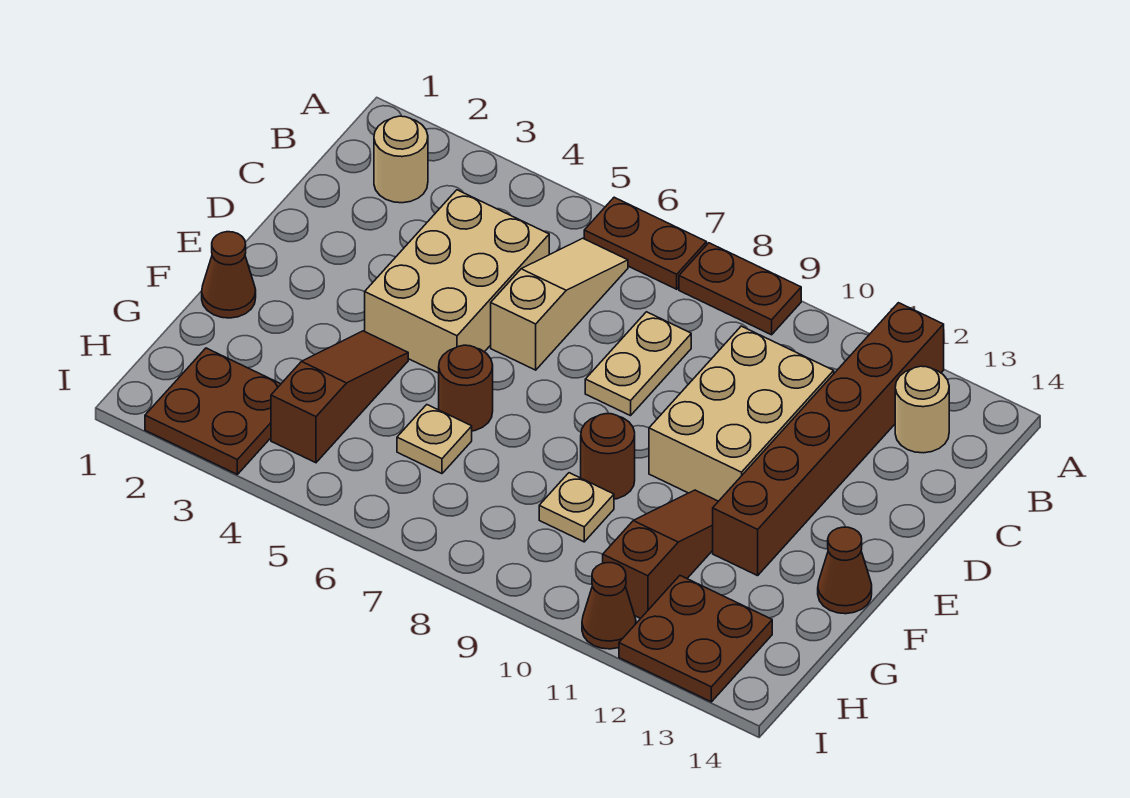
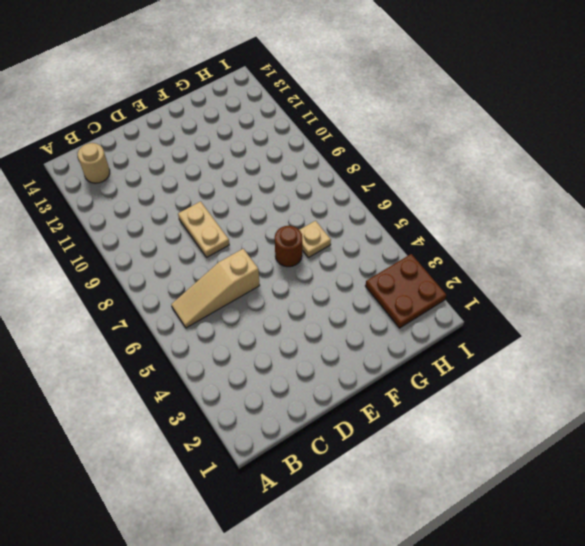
tan 1x2 plate [178,202,229,257] -> tan 1x2 plate turned to [585,312,691,416]
none -> brown 1x2 plate [584,197,707,289]
none -> brown 1x2 plate [679,243,801,335]
none -> brown 1x6 brick [713,303,944,576]

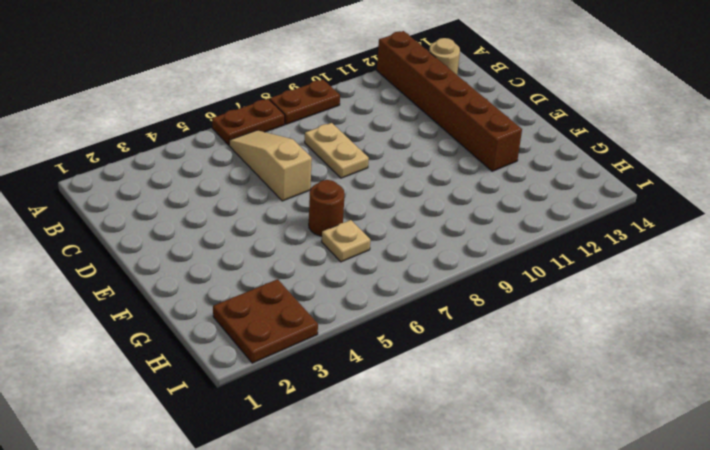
none -> tan 1x1 round brick [374,116,428,203]
none -> tan 2x3 brick [365,190,549,373]
none -> tan 2x3 brick [649,326,834,501]

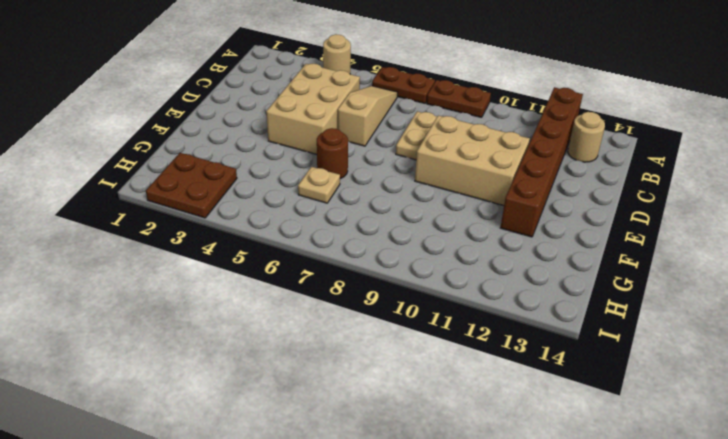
tan 1x1 round brick [323,34,351,74] -> tan 1x1 round brick moved to [374,116,428,203]
tan 2x3 brick [415,115,530,206] -> tan 2x3 brick turned to [649,326,834,501]
none -> brown 1x1 cone [202,232,256,318]
none -> brown 1x3 slope [271,331,408,463]
none -> brown 1x1 round brick [581,414,635,499]

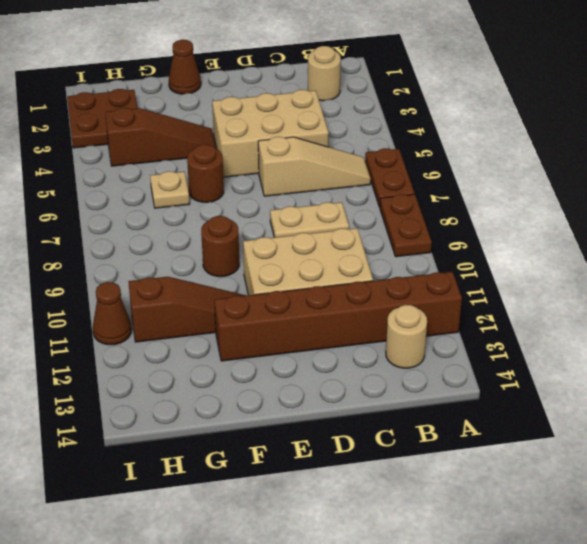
none -> brown 1x1 cone [818,527,872,614]
none -> tan 1x1 plate [539,473,614,542]
none -> brown 2x2 plate [619,576,772,702]

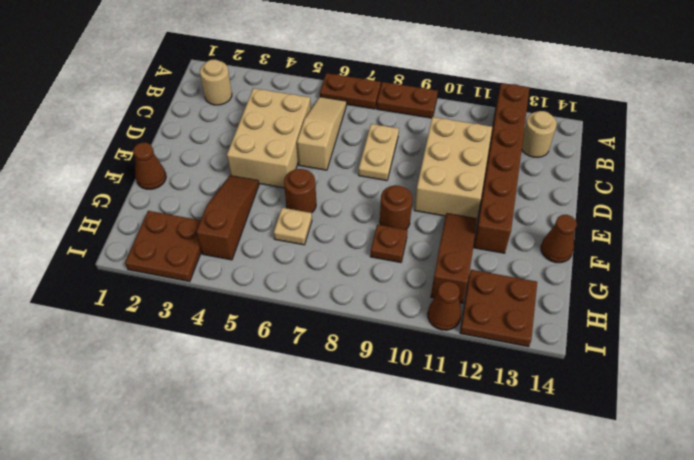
brown 1x1 plate [370,225,408,263] -> tan 1x1 plate [539,473,614,542]

